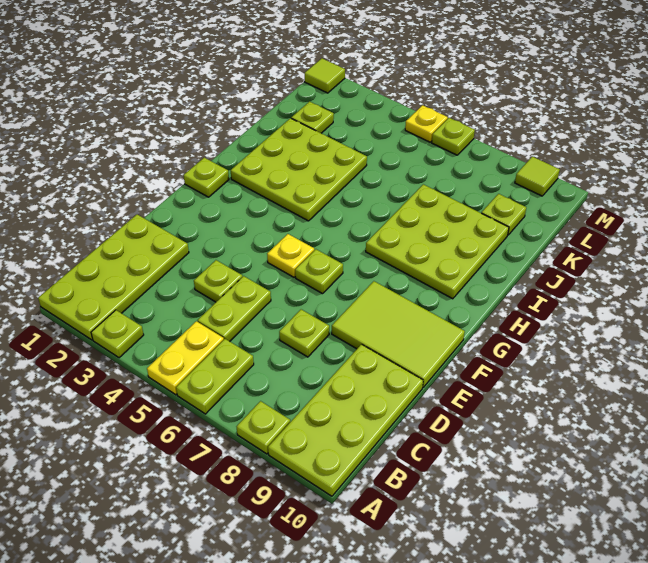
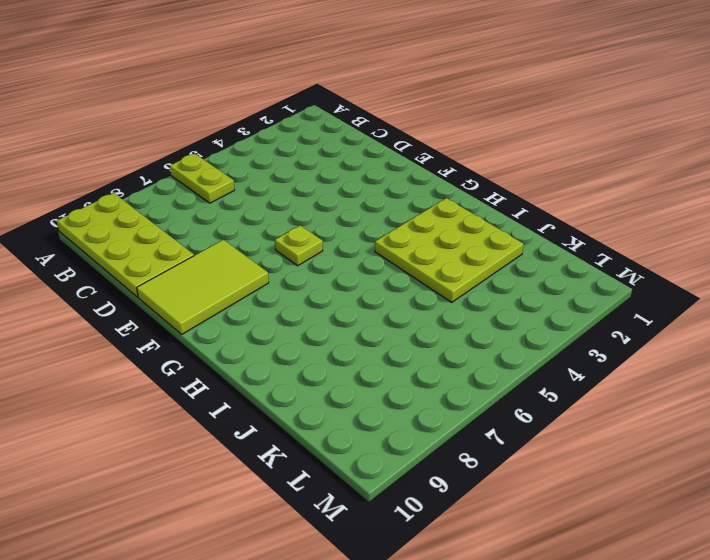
none -> lime 2x4 plate [38,214,189,340]
none -> lime 1x1 plate [91,310,144,358]
none -> yellow 1x2 plate [147,321,224,395]

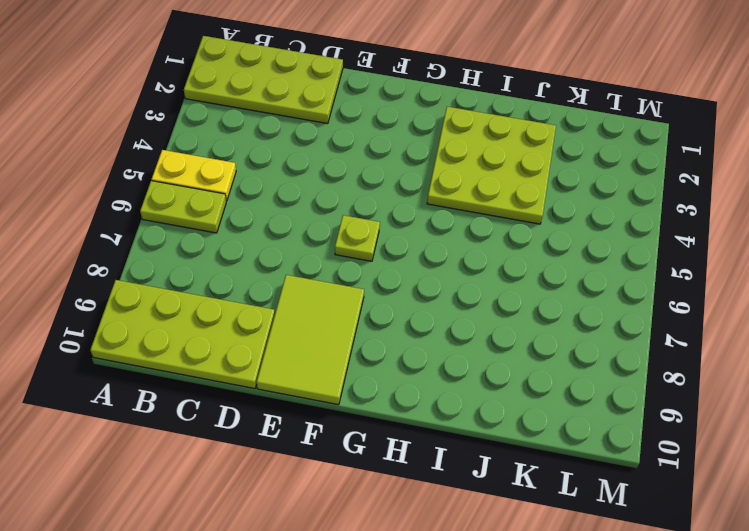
none -> lime 1x1 plate [91,310,144,358]
none -> lime 1x1 plate [237,401,290,454]
none -> lime 1x2 plate [198,276,271,341]

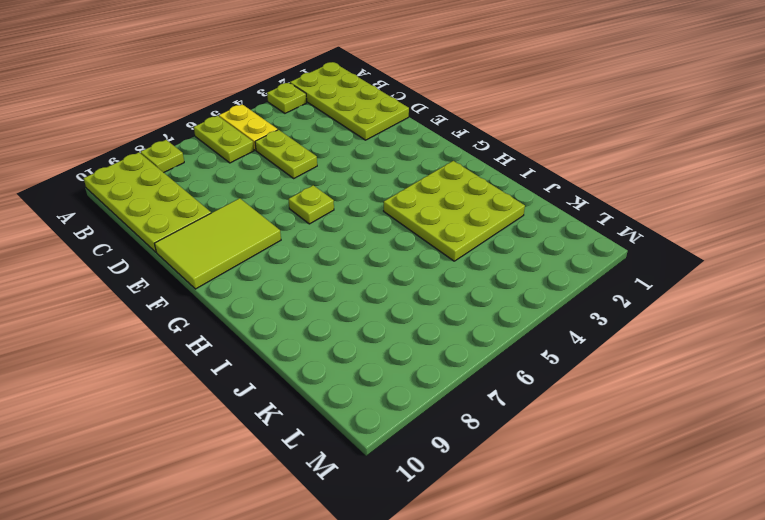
none -> lime 1x1 plate [194,260,242,302]
none -> lime 1x1 plate [279,309,329,357]
none -> yellow 1x1 plate [267,234,314,277]

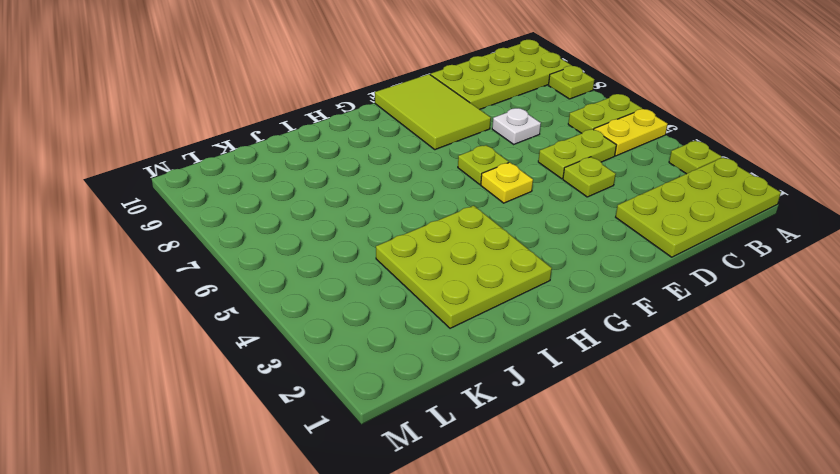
white 1x1 plate [492,108,541,144] -> lime 1x1 plate [279,309,329,357]
none -> lime 1x1 plate [184,158,229,197]
none -> lime 3x3 plate [366,184,509,299]
none -> lime 1x1 plate [291,101,334,133]

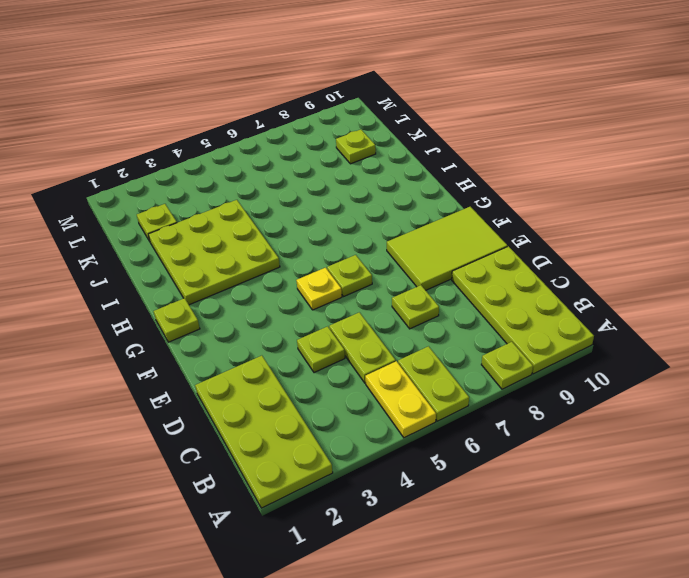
none -> lime 1x1 plate [91,310,144,358]
none -> lime 3x3 plate [366,184,509,299]
none -> lime 1x1 tile [304,58,345,93]

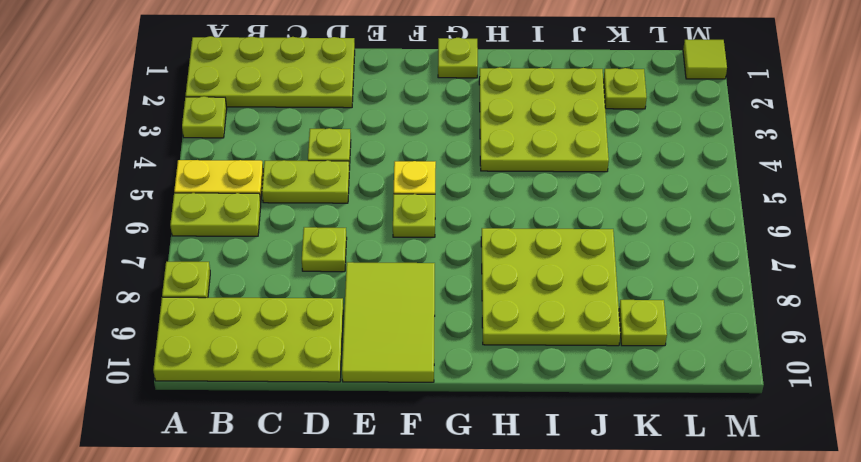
none -> yellow 1x1 plate [405,105,448,142]
none -> lime 1x1 plate [432,118,475,155]
none -> lime 1x1 tile [515,157,560,196]

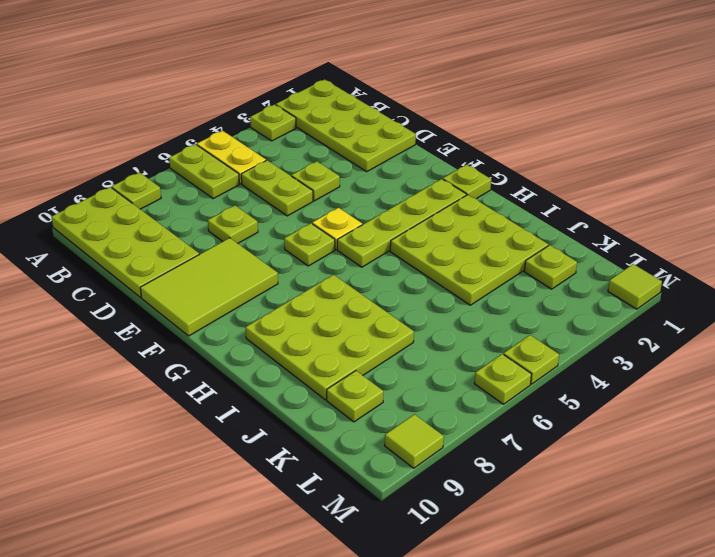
lime 1x4 plate [337,179,466,267] -> none
lime 1x1 plate [504,335,559,384] -> yellow 1x1 plate [405,105,448,142]

